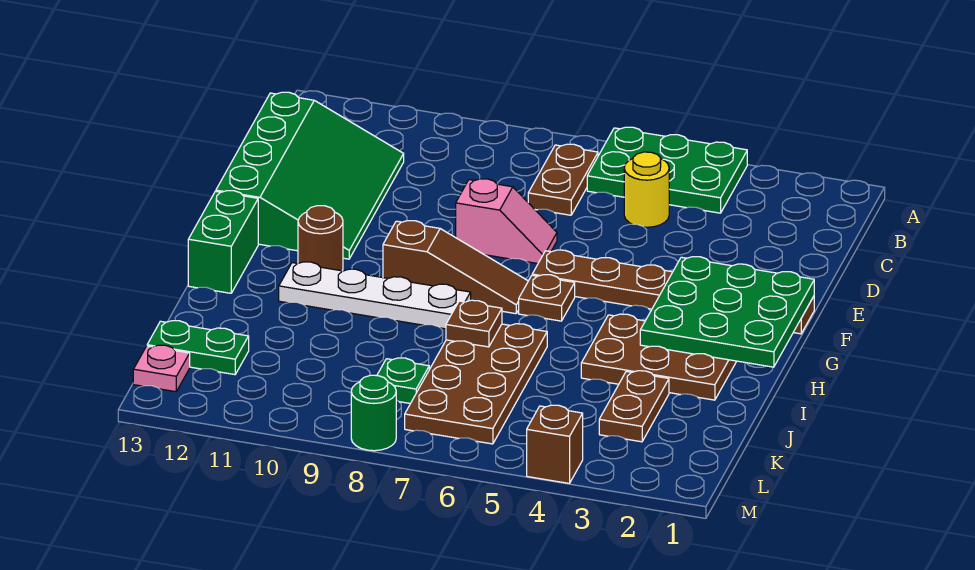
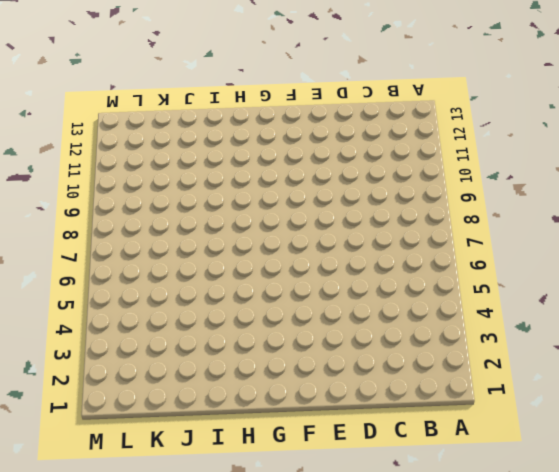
none -> green 2x3 plate [587,127,747,213]
none -> brown 1x2 plate [528,144,598,215]
none -> yellow 1x1 round brick [624,152,669,227]

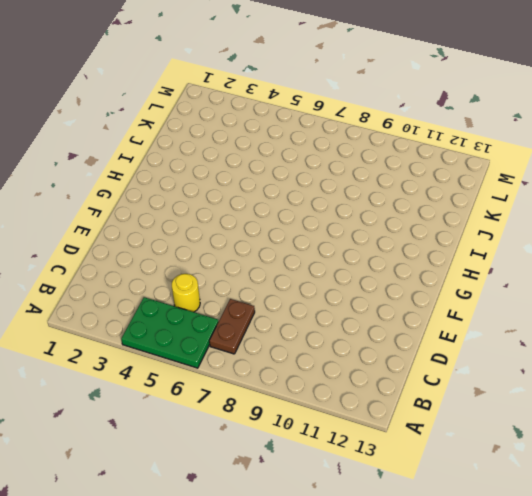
none -> green 3x4 slope [216,92,404,259]
none -> pink 1x2 slope [456,179,557,264]
none -> brown 1x6 plate [532,250,814,334]

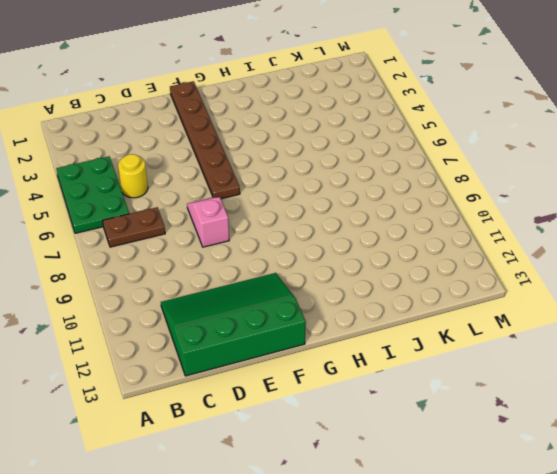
none -> brown 1x1 plate [519,275,575,321]
none -> brown 1x3 slope [383,221,528,314]
none -> brown 1x1 round brick [298,206,343,271]

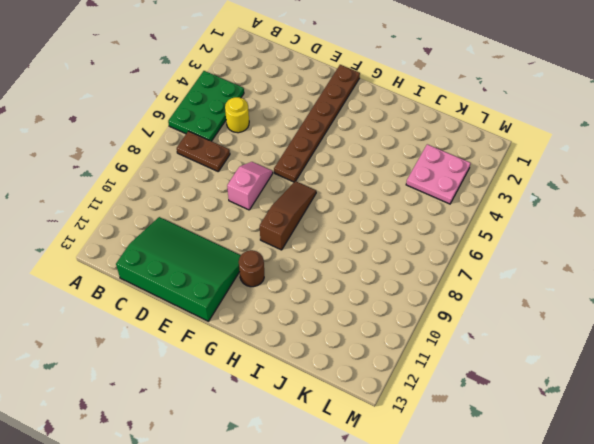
pink 2x2 plate [406,144,471,204] -> brown 1x2 plate [599,371,669,442]
none -> brown 1x1 plate [519,275,575,321]
none -> green 1x2 brick [188,191,258,293]
none -> brown 2x3 plate [581,314,737,400]

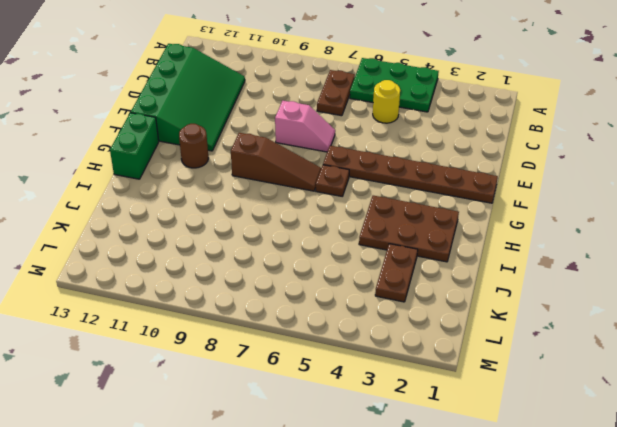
none -> white 1x4 plate [279,262,471,329]
none -> brown 2x4 plate [405,324,547,444]
none -> green 1x1 plate [377,358,429,404]

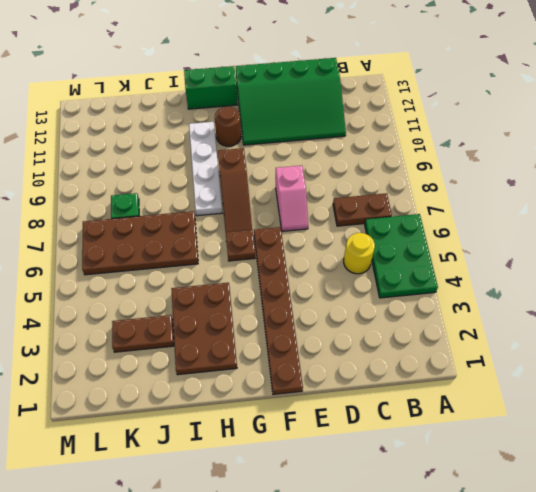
none -> green 1x2 plate [147,321,249,375]
none -> pink 1x1 plate [133,345,190,392]
none -> brown 1x1 brick [527,405,583,483]

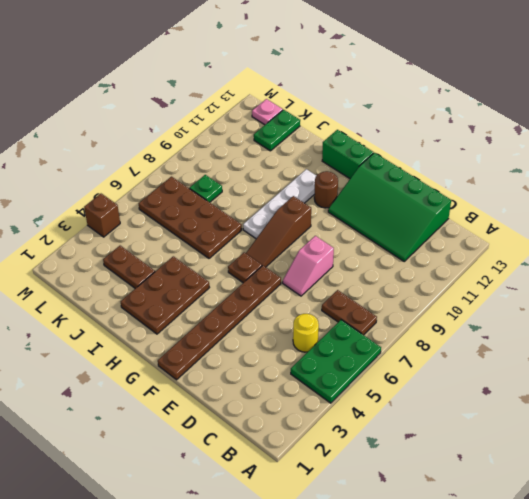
none -> green 1x1 round brick [351,375,396,451]
none -> green 3x3 plate [640,257,814,367]
none -> brown 1x1 plate [446,300,502,347]

